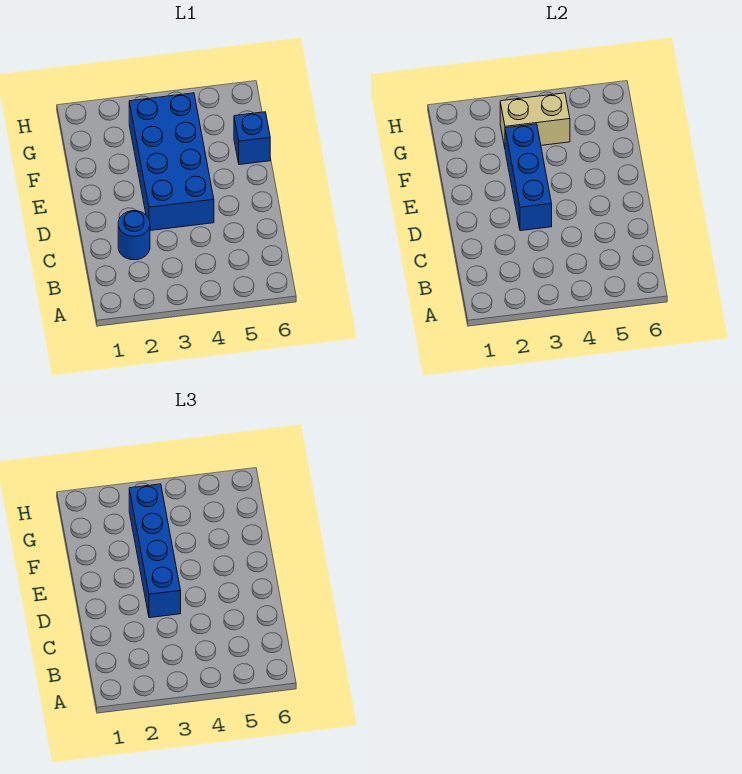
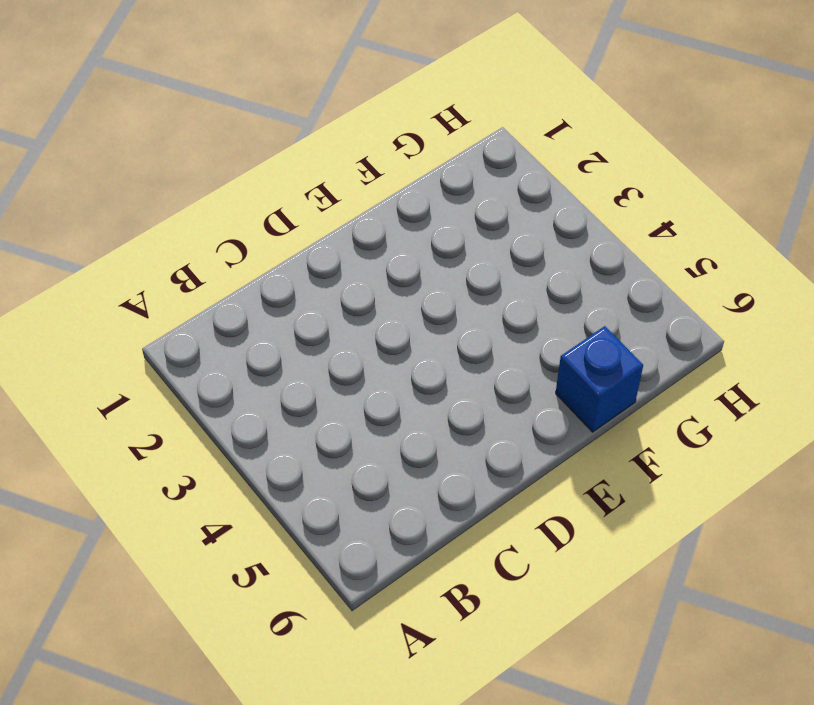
none -> blue 1x1 round brick [118,211,150,260]
none -> blue 2x4 brick [129,93,214,231]

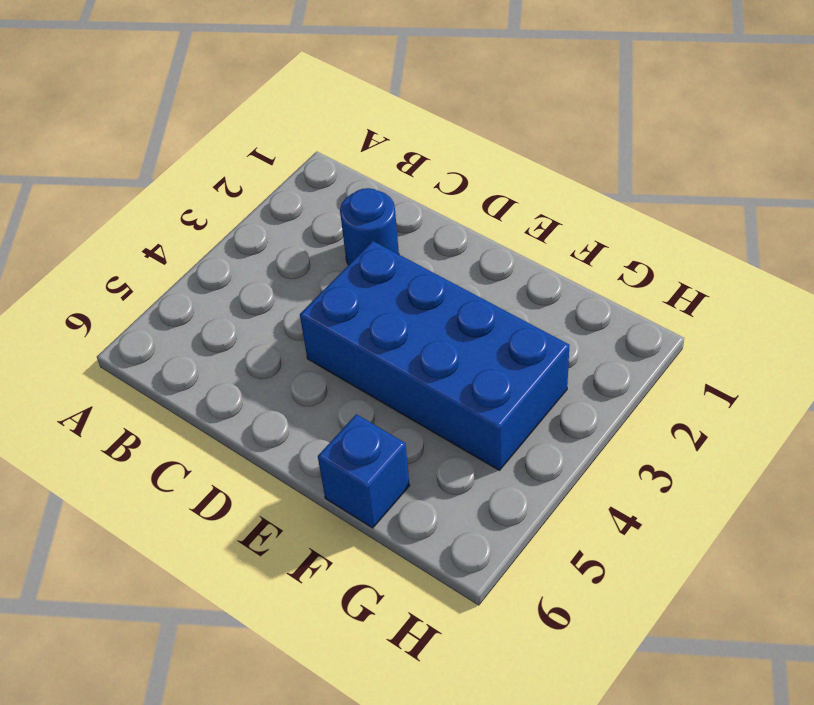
none -> blue 1x3 brick [505,124,552,231]
none -> tan 1x2 brick [500,93,570,147]

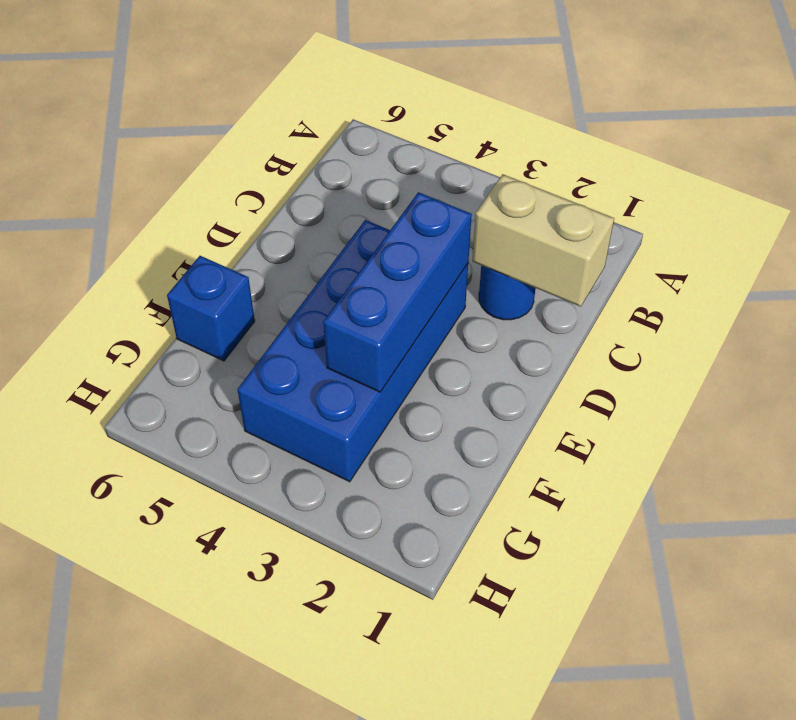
tan 1x2 brick [472,174,614,307] -> tan 1x2 brick moved to [500,93,570,147]
none -> blue 1x4 brick [129,484,181,618]

